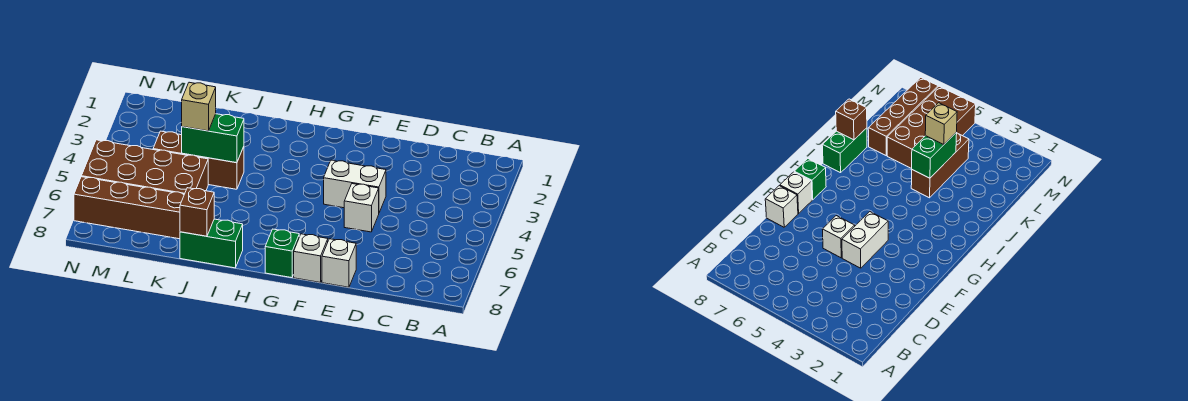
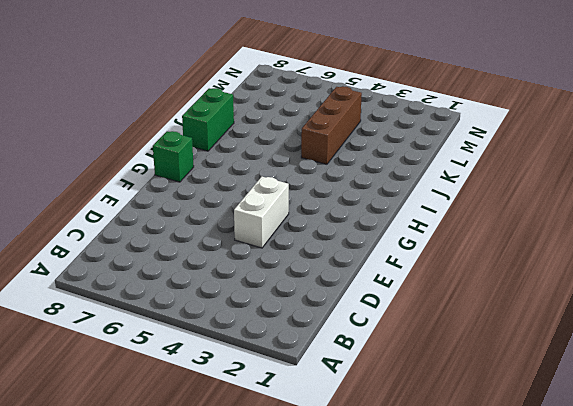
none -> white 1x1 brick [344,184,379,232]
none -> white 1x1 brick [322,239,356,287]
none -> white 1x1 brick [294,234,328,283]

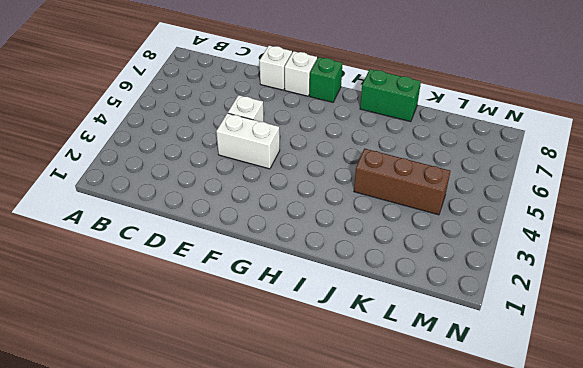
none -> brown 2x4 brick [81,140,208,194]
none -> brown 1x4 brick [74,177,184,239]
none -> green 1x2 brick [182,114,244,163]

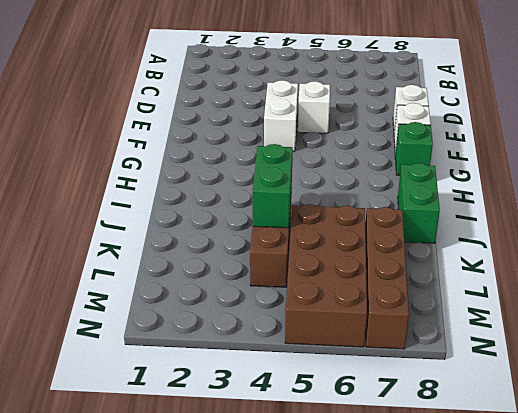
none -> brown 1x1 brick [180,188,214,236]
none -> tan 1x1 brick [182,82,216,131]

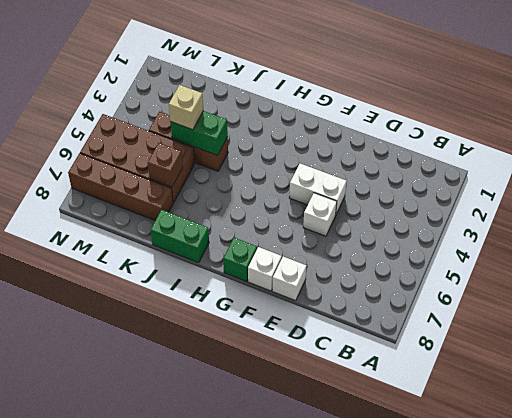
brown 1x1 brick [148,143,183,187] -> brown 1x1 brick moved to [180,188,214,236]

